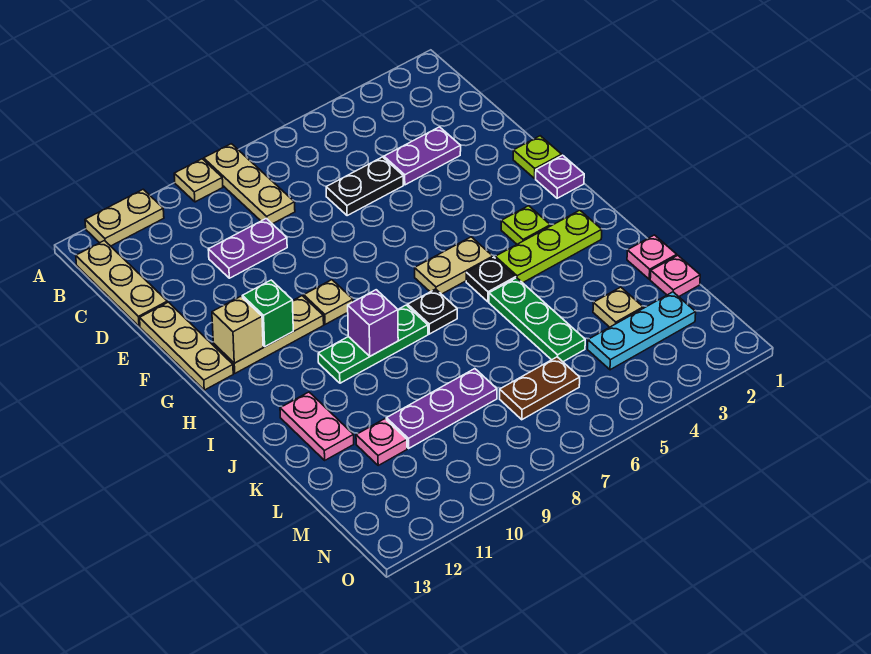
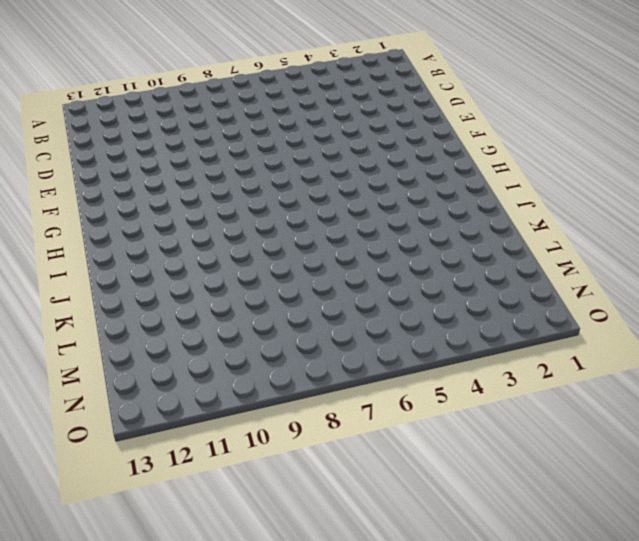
none -> tan 1x3 plate [204,144,295,224]
none -> tan 1x1 plate [174,159,223,202]
none -> tan 1x2 plate [85,189,164,246]
none -> tan 1x3 plate [76,241,167,326]

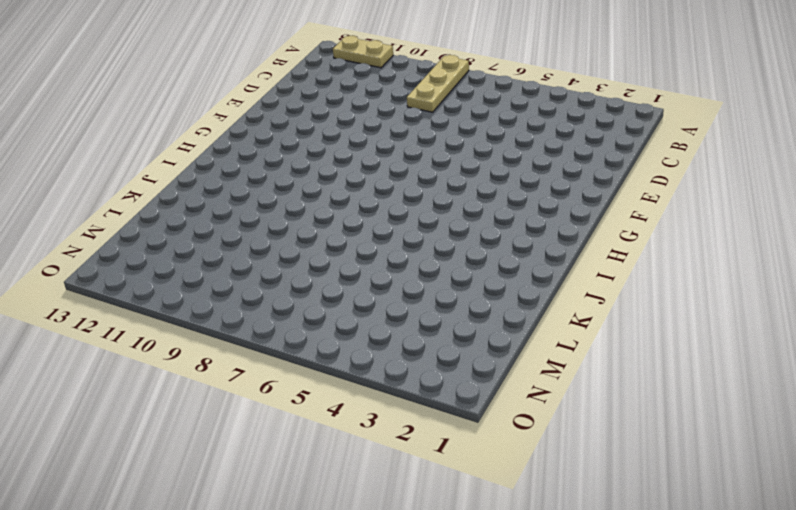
none -> tan 1x1 plate [174,159,223,202]
none -> tan 1x3 plate [76,241,167,326]
none -> purple 1x2 plate [384,127,461,185]
none -> black 1x2 plate [326,157,403,216]

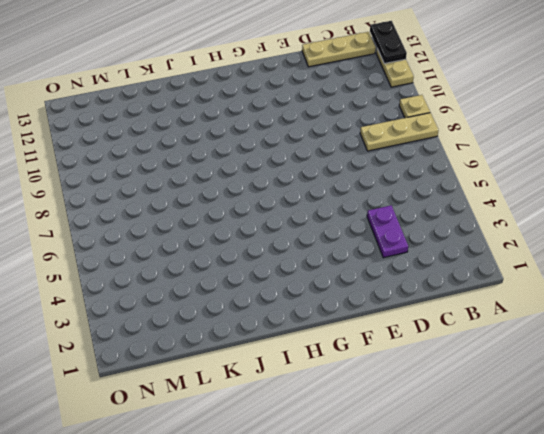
black 1x2 plate [370,21,407,63] -> black 1x2 plate moved to [326,157,403,216]
none -> purple 1x2 plate [208,218,287,278]
none -> tan 1x3 plate [140,302,233,390]
none -> lime 1x1 plate [513,136,562,178]
none -> purple 1x1 plate [536,155,584,198]

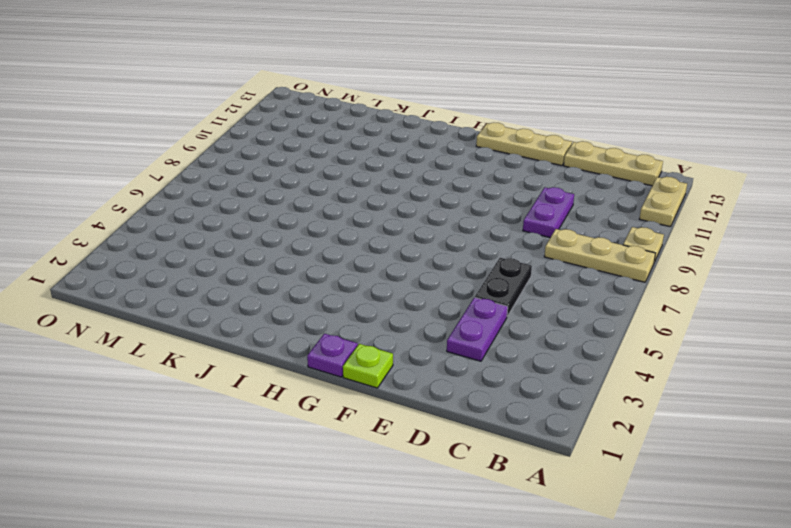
none -> tan 1x1 plate [304,280,353,324]
none -> tan 1x3 plate [213,296,324,373]
none -> lime 1x1 plate [501,206,550,244]
none -> tan 1x2 plate [415,237,493,294]

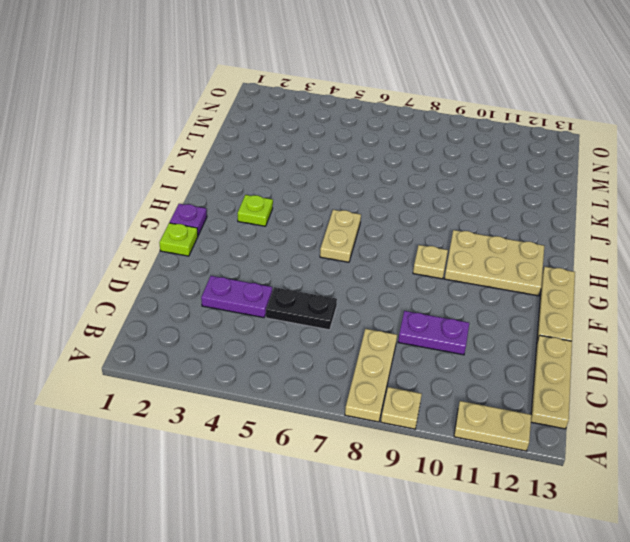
tan 1x2 plate [320,210,361,262] -> tan 1x2 plate turned to [415,237,493,294]
tan 2x3 plate [444,230,544,296] -> tan 1x3 plate [213,296,324,373]
none -> lime 1x3 plate [495,210,602,283]
none -> black 1x1 plate [466,257,516,302]
none -> black 1x1 plate [408,289,457,334]
none -> green 1x3 plate [318,305,428,383]

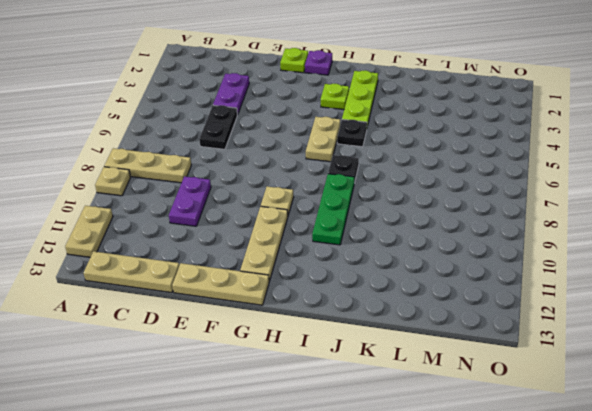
none -> green 1x3 plate [489,278,585,362]
none -> pink 1x2 plate [280,392,354,460]
none -> pink 1x1 plate [627,235,677,279]
none -> pink 1x1 plate [650,255,700,297]

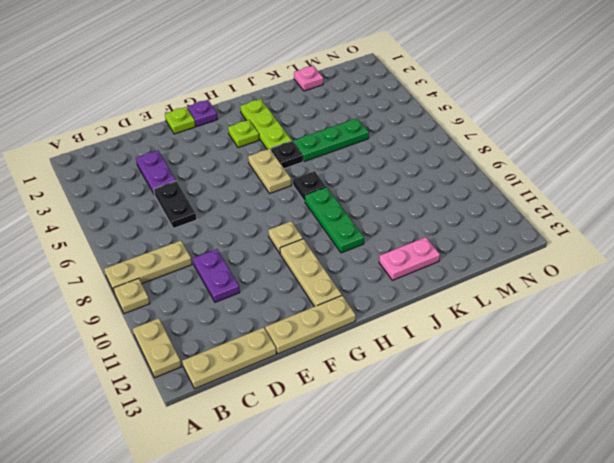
none -> pink 1x1 plate [627,235,677,279]
none -> tan 1x1 plate [593,287,643,327]
none -> purple 1x3 plate [386,369,497,448]
none -> pink 1x1 plate [356,419,407,465]

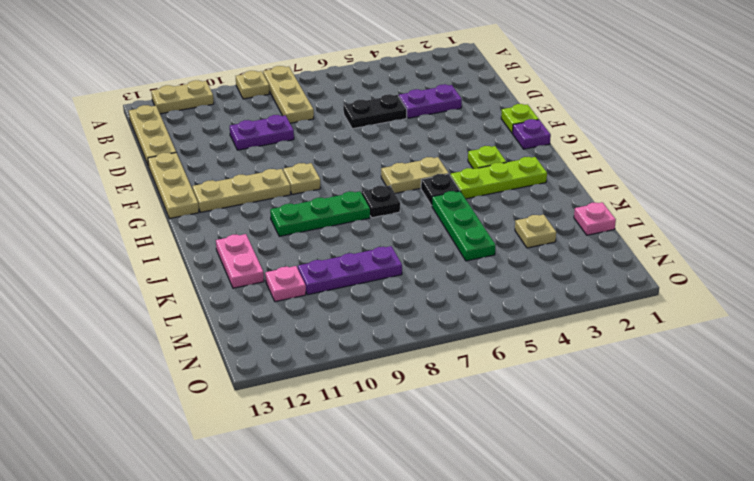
none -> pink 1x1 plate [627,235,677,279]
none -> cyan 1x3 plate [588,292,696,370]
none -> brown 1x2 plate [500,357,580,420]
none -> green 1x1 brick [242,280,293,347]

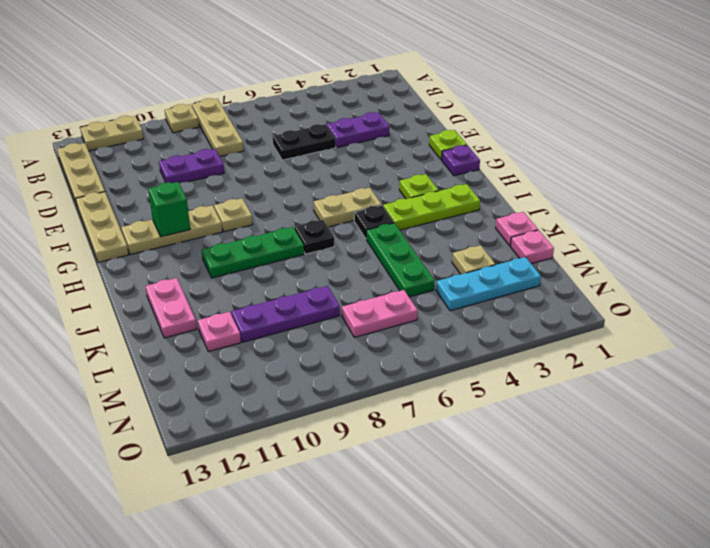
pink 1x2 plate [342,290,418,337] -> brown 1x2 plate [500,357,580,420]
none -> tan 1x1 brick [212,296,263,363]
none -> purple 1x1 brick [348,290,398,356]

